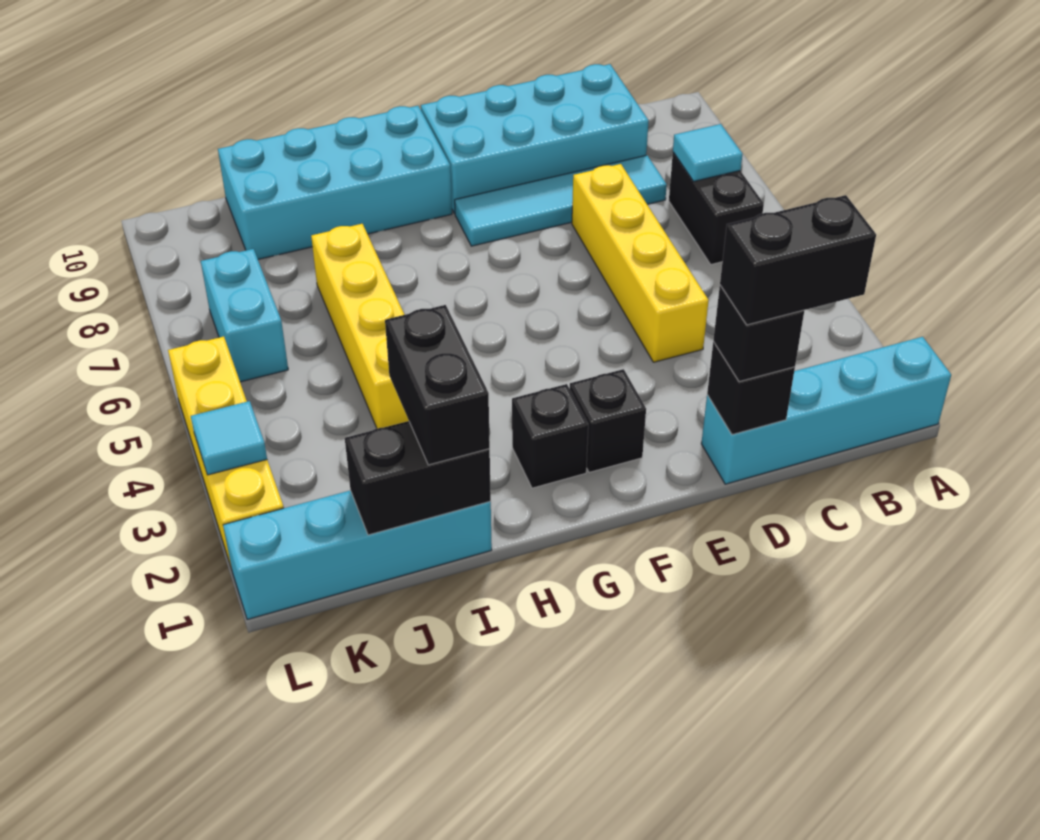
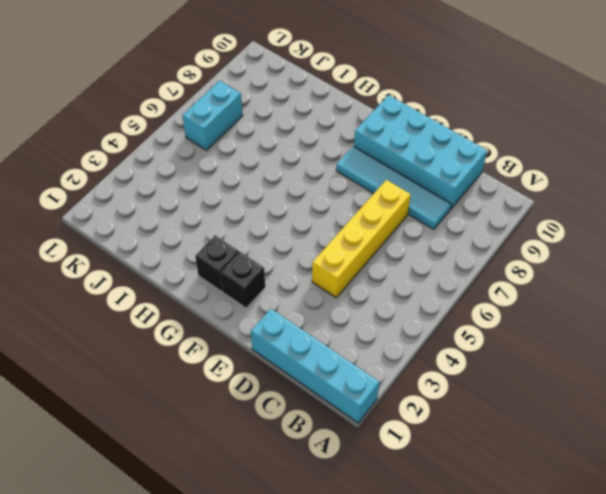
none -> black 1x2 brick [669,152,764,264]
none -> cyan 2x4 brick [218,106,452,259]
none -> cyan 1x4 brick [223,490,492,620]

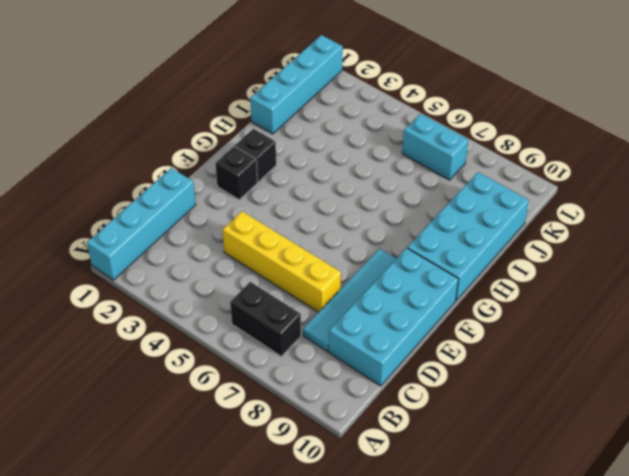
none -> yellow 1x4 brick [311,224,409,429]
none -> yellow 1x4 brick [168,336,284,566]
none -> cyan 1x1 tile [673,124,742,181]

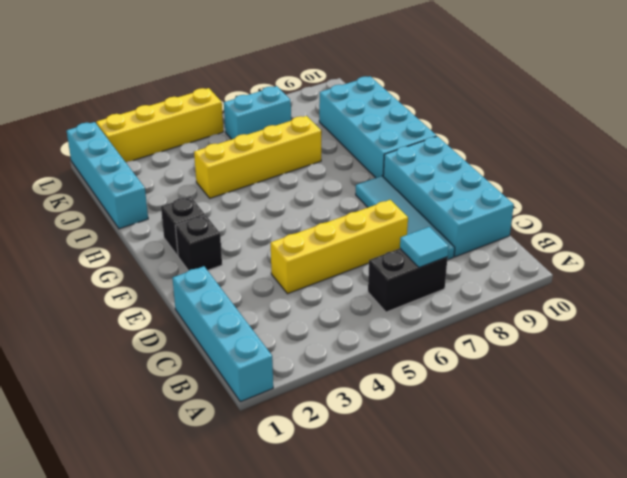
none -> black 1x1 brick [707,341,795,435]
none -> black 1x2 brick [345,421,491,535]
none -> cyan 1x1 tile [191,401,267,475]

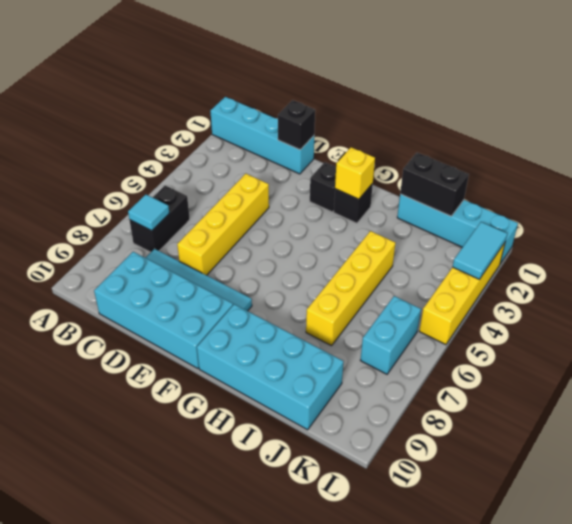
yellow 1x1 brick [335,147,375,199] -> none
cyan 1x2 tile [453,222,507,279] -> cyan 1x1 tile [191,401,267,475]
none -> black 1x1 brick [713,285,804,382]
none -> black 1x2 brick [385,305,490,465]
none -> black 1x2 brick [720,195,876,325]

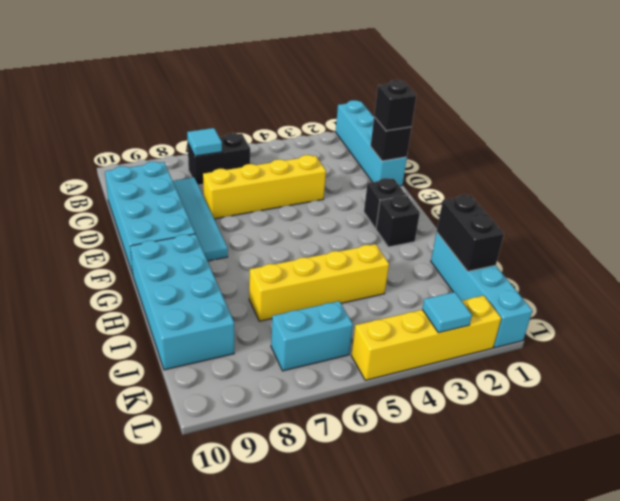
none -> black 1x2 brick [385,305,490,465]
none -> black 1x2 brick [720,195,876,325]

